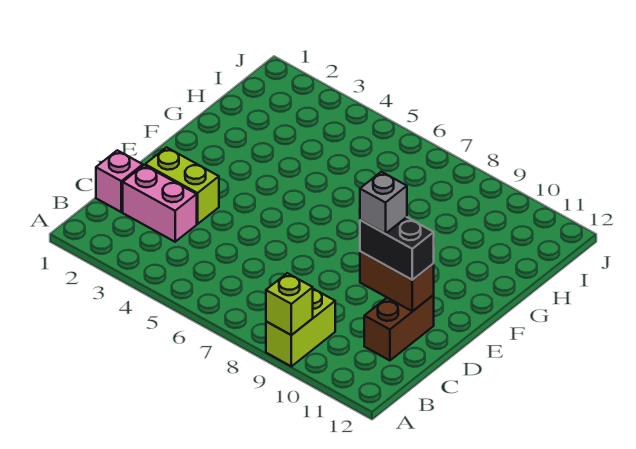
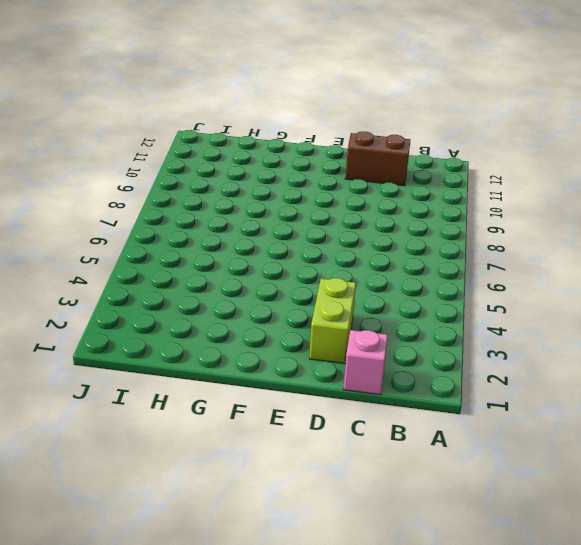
none -> lime 1x2 brick [266,289,335,366]
none -> pink 1x2 brick [123,165,197,242]

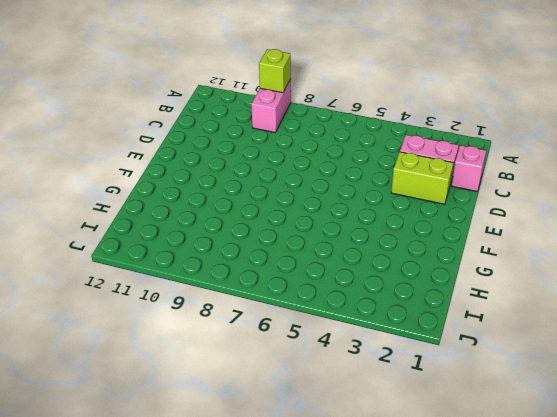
pink 1x2 brick [251,79,291,133] -> lime 1x2 brick [266,289,335,366]
none -> brown 1x2 brick [364,295,434,360]
none -> brown 1x2 brick [360,252,434,311]

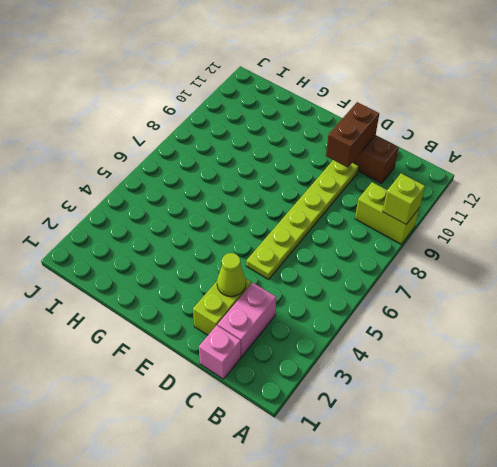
lime 1x1 cone [217,253,246,297] -> none
lime 1x6 plate [246,160,359,279] -> none
none -> black 1x2 brick [360,217,434,280]
none -> grey 1x1 brick [360,172,407,234]

